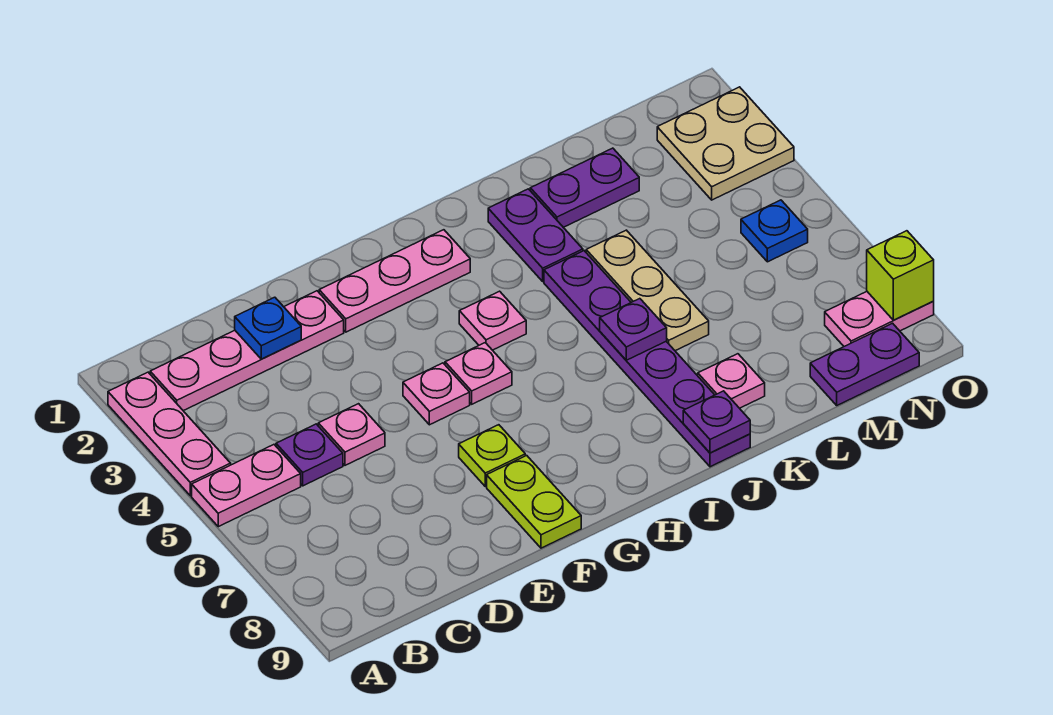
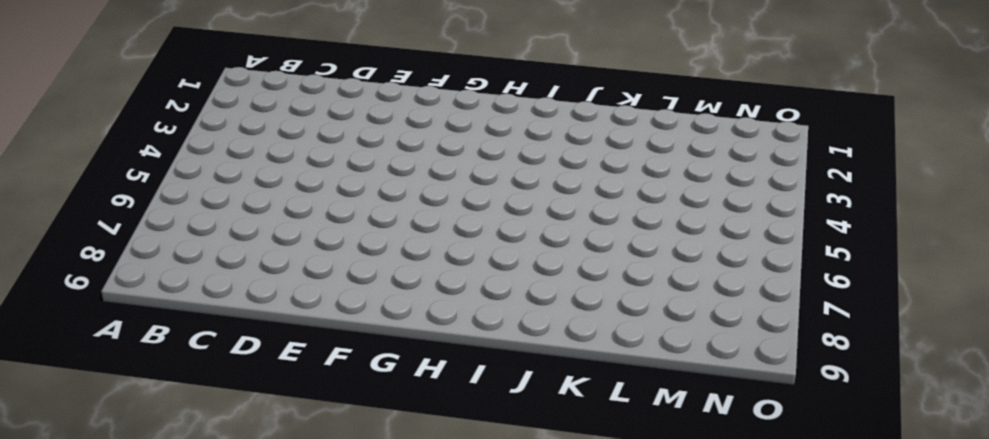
none -> pink 1x3 plate [108,372,231,496]
none -> pink 1x2 plate [192,445,301,527]
none -> pink 1x4 plate [150,291,344,411]

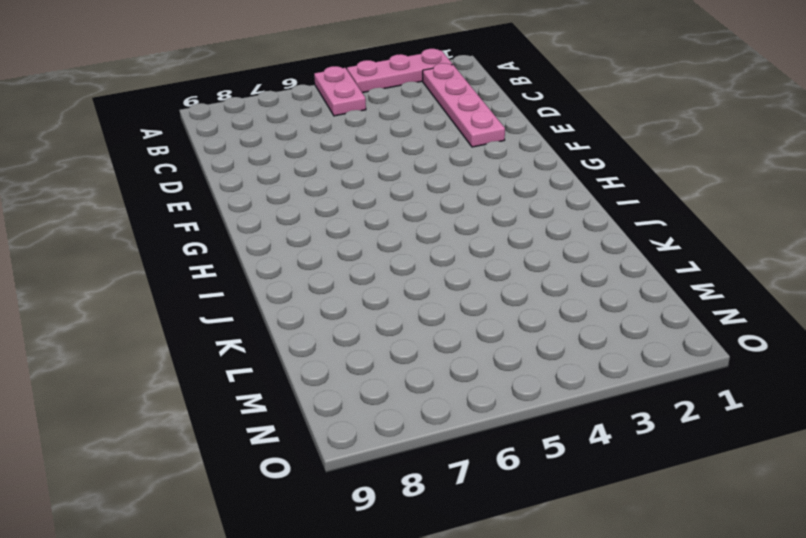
none -> purple 1x1 plate [276,424,343,486]
none -> pink 1x1 plate [318,404,385,465]
none -> pink 1x3 plate [319,230,470,332]

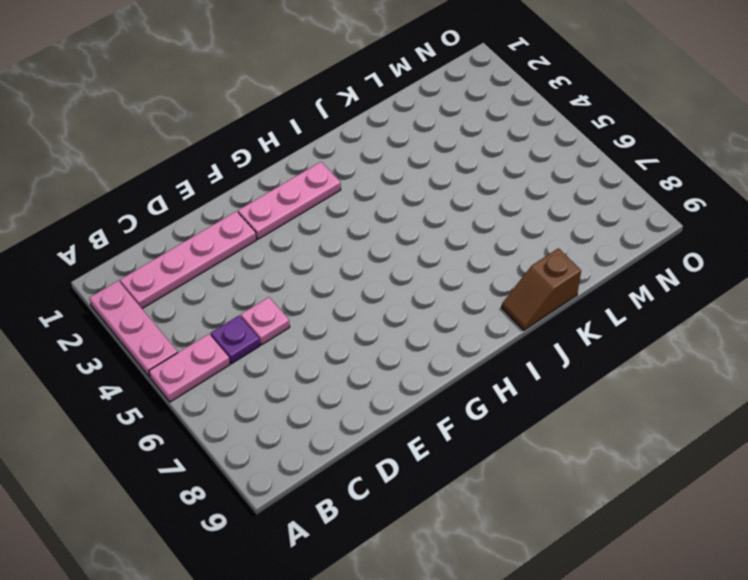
brown 1x2 slope [502,248,581,330] -> purple 1x6 plate [544,251,750,467]
none -> pink 1x1 plate [403,363,470,425]
none -> lime 1x1 plate [459,425,525,486]
none -> lime 1x2 plate [487,455,581,548]

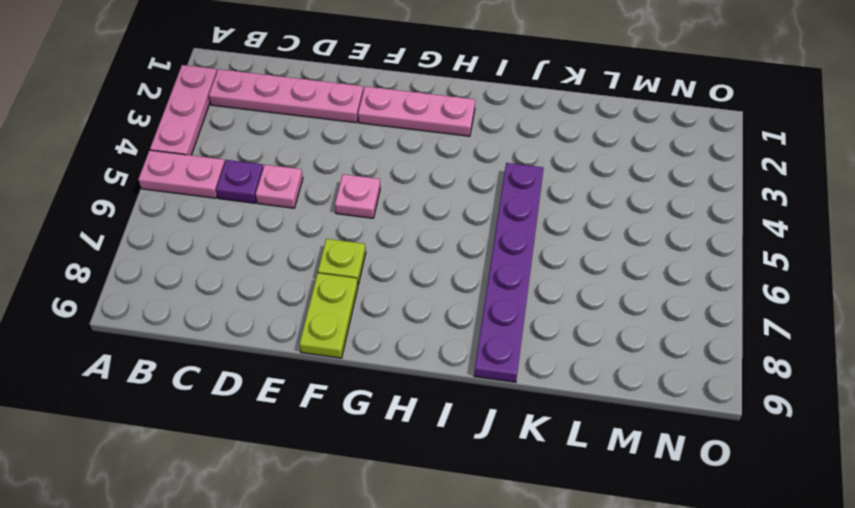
none -> pink 1x1 plate [445,343,512,404]
none -> pink 1x1 plate [459,291,526,350]
none -> purple 1x2 plate [488,189,583,281]

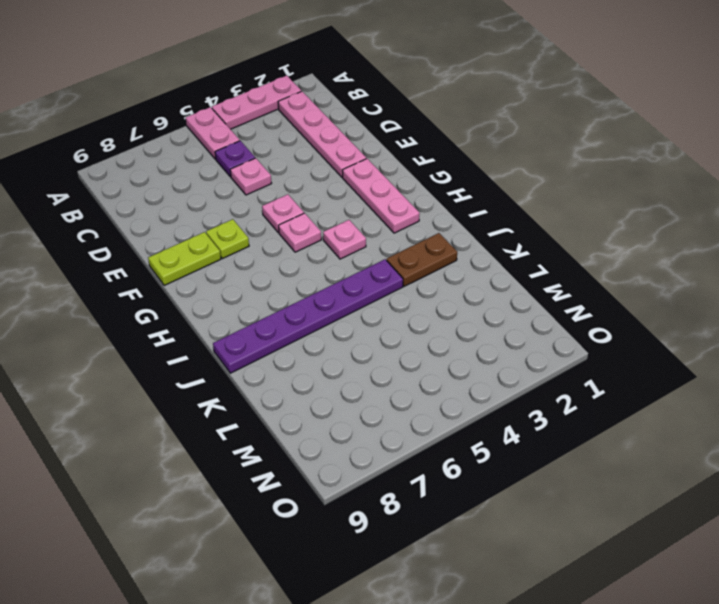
brown 1x2 plate [387,233,457,286] -> purple 1x2 plate [488,189,583,281]
none -> purple 1x2 plate [530,148,639,227]
none -> tan 1x3 plate [586,230,709,351]
none -> pink 1x1 plate [698,354,765,408]

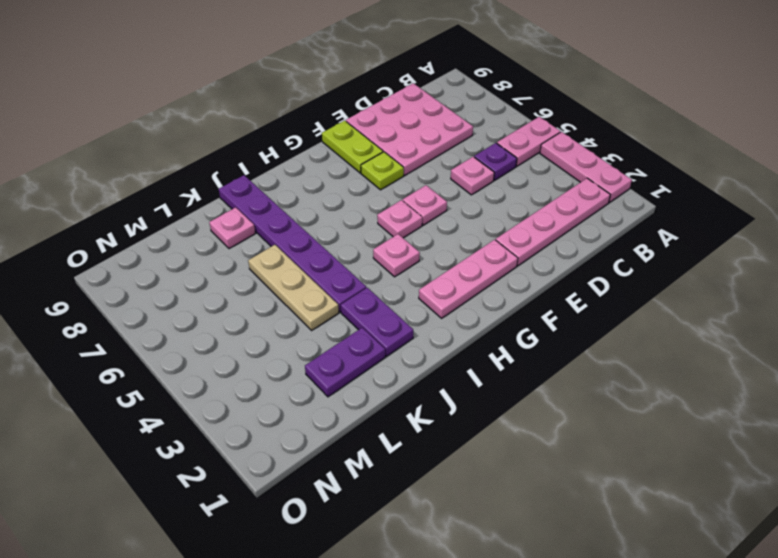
pink 3x3 plate [346,83,473,175] -> none
none -> purple 1x2 plate [810,323,919,405]
none -> tan 2x2 plate [657,87,794,200]
none -> blue 1x1 plate [741,200,808,262]

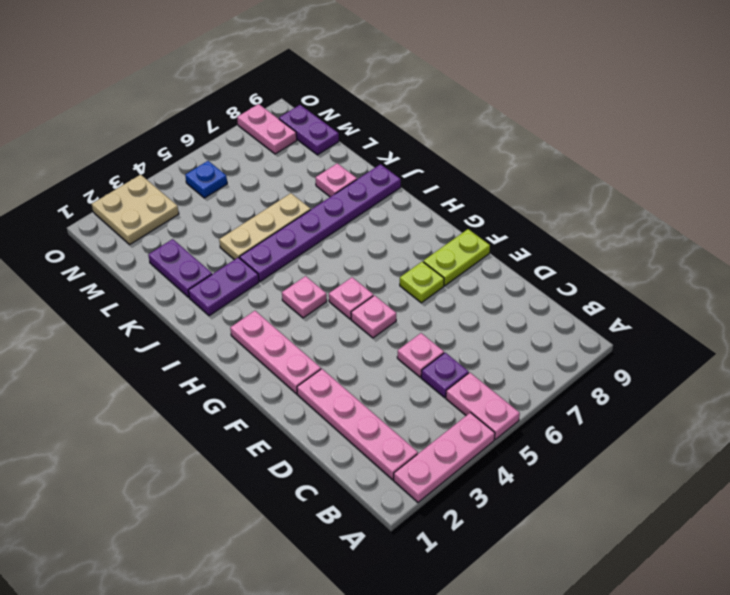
none -> blue 1x1 plate [235,297,301,359]
none -> purple 1x1 plate [600,299,667,360]
none -> purple 1x1 plate [683,391,750,453]

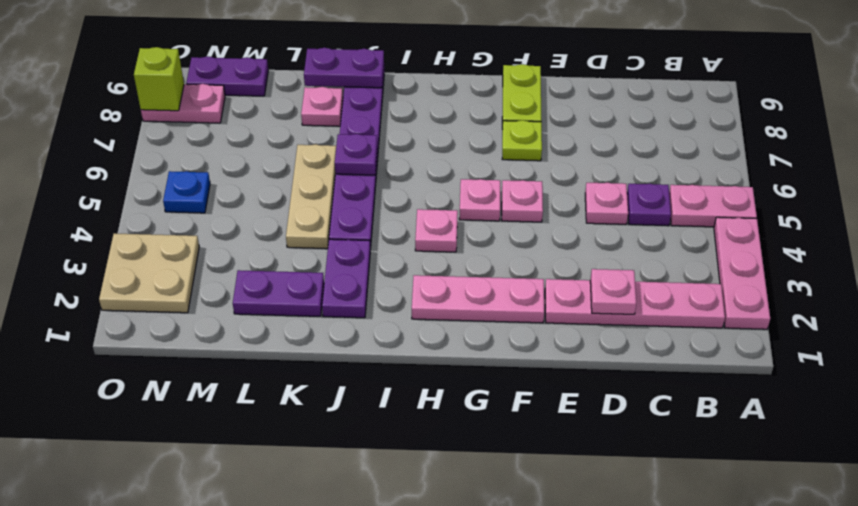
pink 1x1 plate [590,269,636,314] -> blue 1x1 plate [235,297,301,359]
purple 1x2 plate [304,48,384,88] -> purple 1x1 plate [683,391,750,453]

